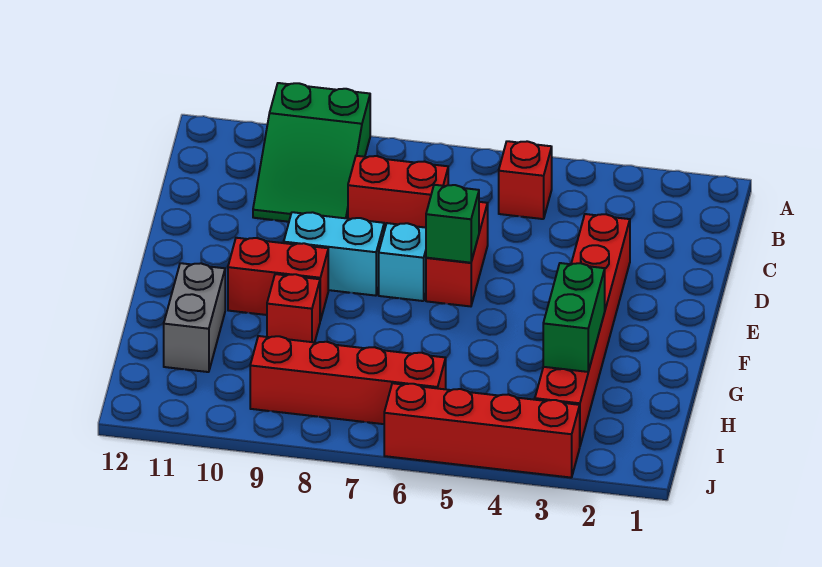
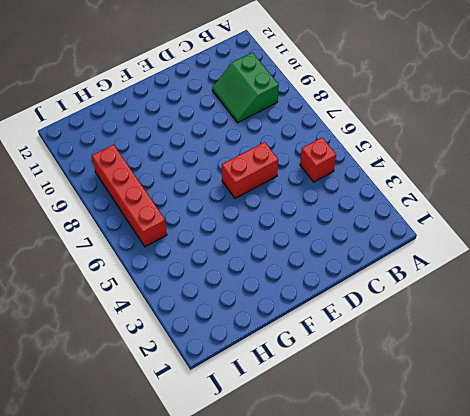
green 2x2 slope [212,53,279,123] -> green 2x3 slope [253,83,370,222]
none -> red 1x2 brick [348,156,448,230]
none -> red 1x6 brick [535,214,630,445]
none -> cyan 1x1 brick [379,223,426,301]

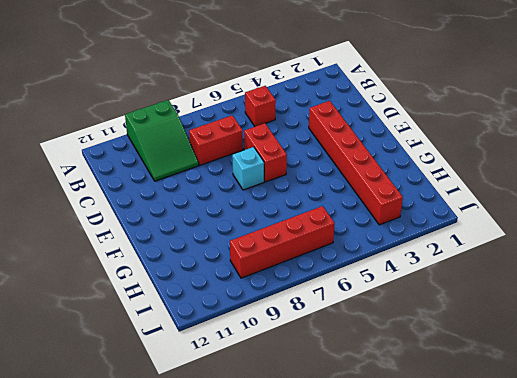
none -> cyan 1x2 brick [284,212,384,296]
none -> red 1x2 brick [228,238,328,321]
none -> red 1x1 brick [267,274,320,342]

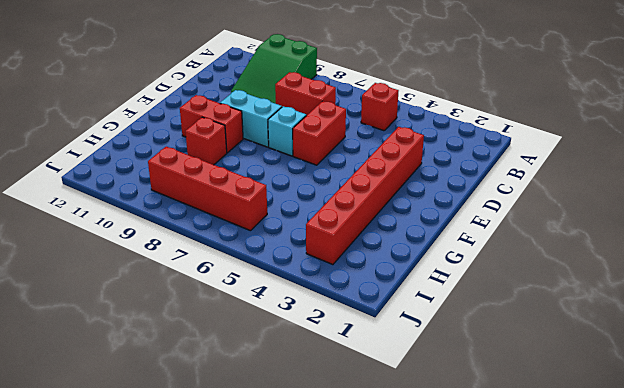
none -> grey 1x2 brick [164,263,225,372]
none -> red 1x4 brick [384,383,580,478]
none -> green 1x1 brick [426,185,479,263]

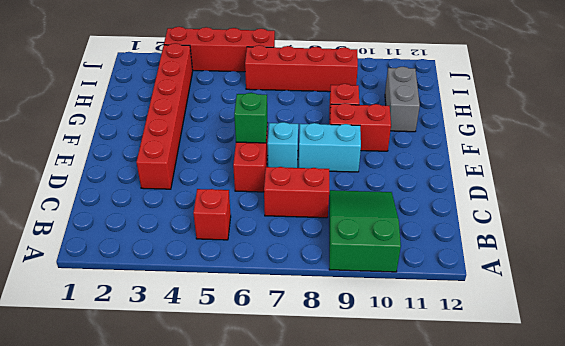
none -> green 1x2 brick [543,263,605,372]

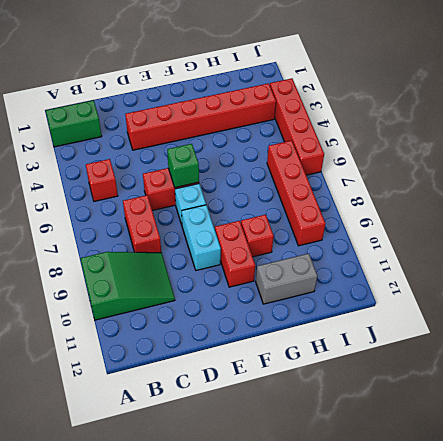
green 1x2 brick [46,100,102,147] -> green 1x2 brick moved to [543,263,605,372]

